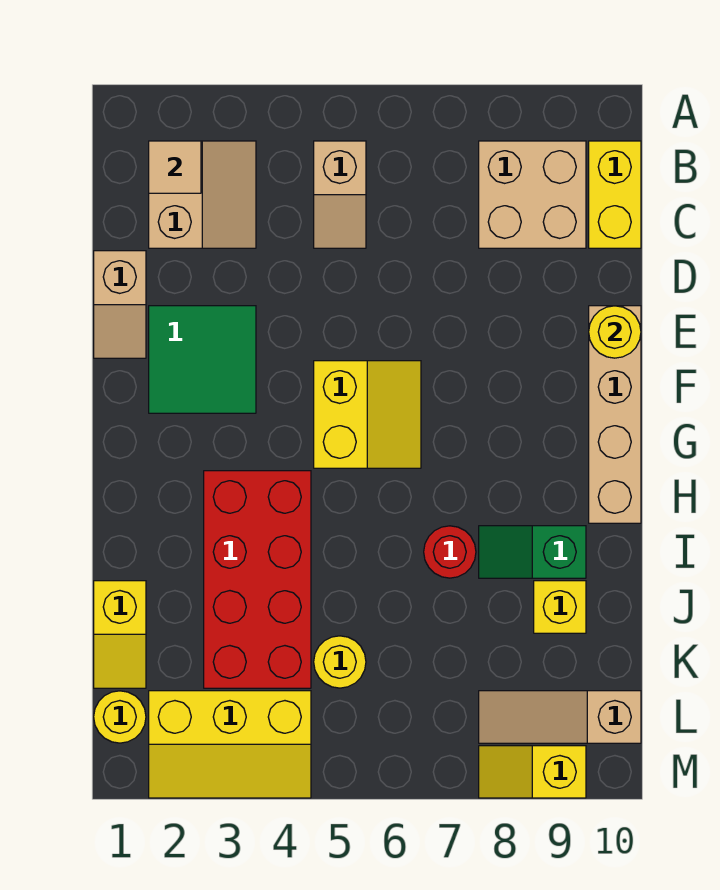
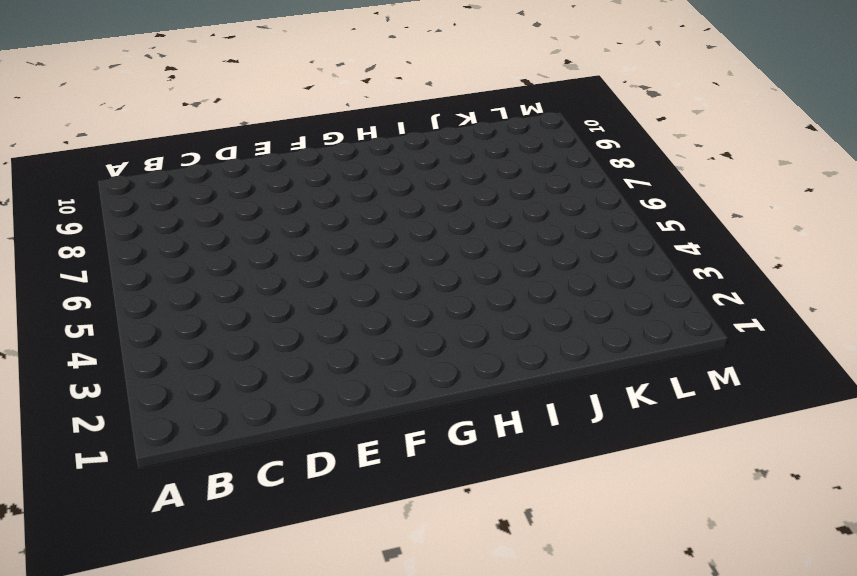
none -> tan 2x2 slope [149,141,256,248]
none -> tan 1x2 slope [314,141,366,248]
none -> tan 2x2 brick [479,141,586,248]

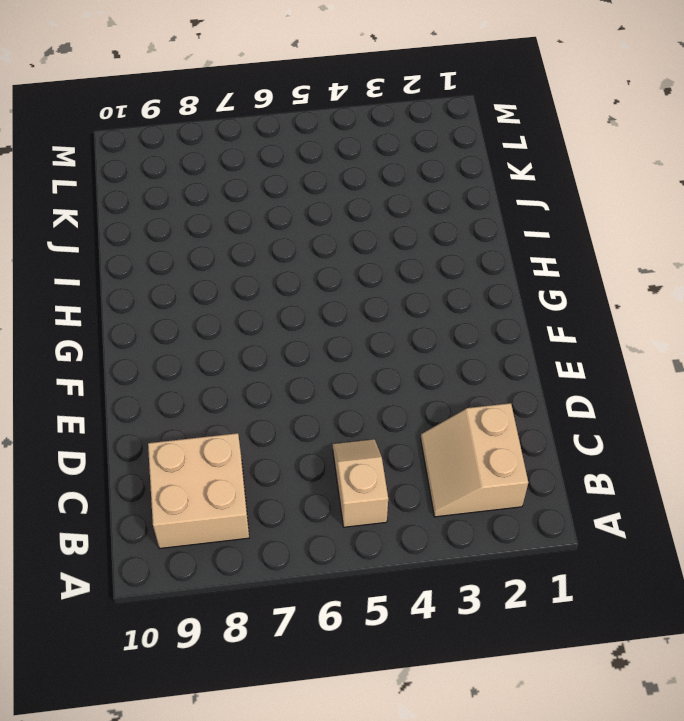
none -> yellow 1x2 brick [589,141,641,248]
none -> tan 1x2 slope [94,251,146,358]
none -> green 2x2 tile [149,306,256,413]

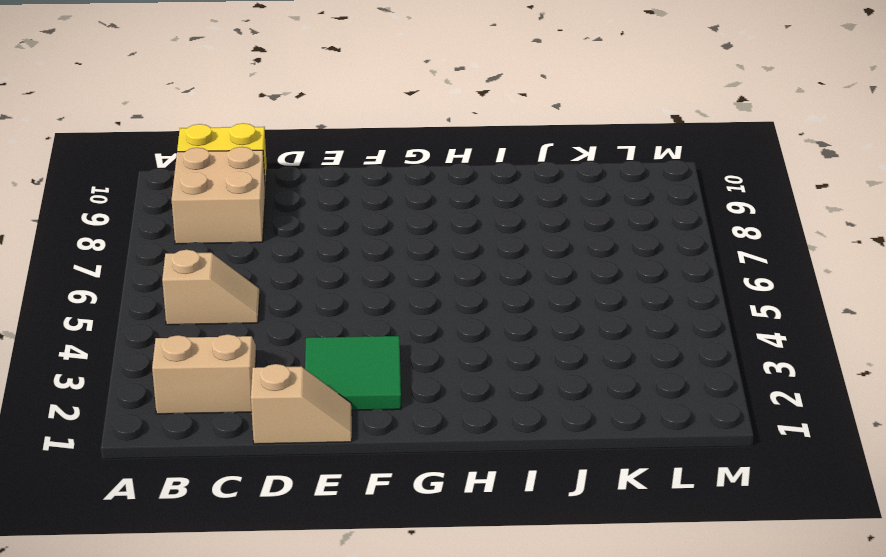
none -> tan 1x4 brick [589,306,641,523]
none -> yellow 2x2 slope [314,361,421,468]
none -> red 2x4 brick [204,471,311,688]

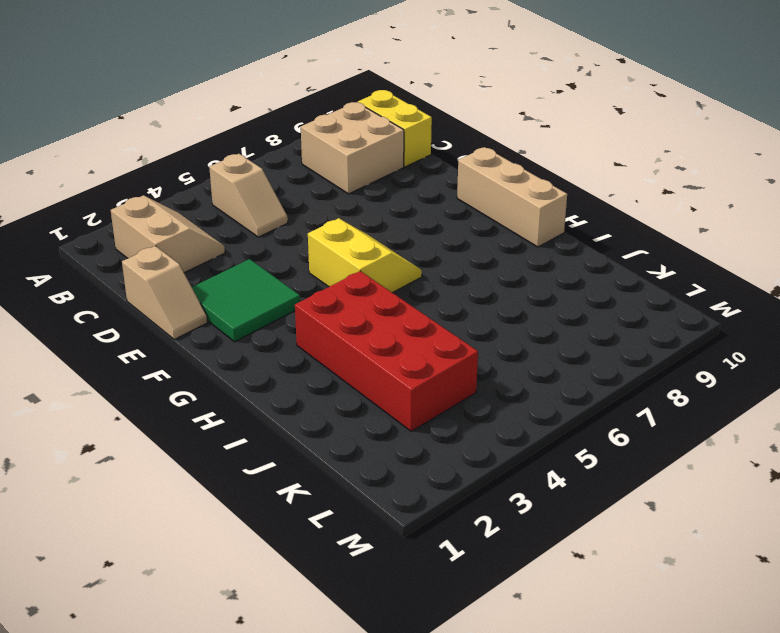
tan 1x3 brick [457,147,567,247] -> tan 1x4 brick [589,306,641,523]
none -> red 1x1 round brick [424,526,476,578]
none -> green 1x2 slope [479,526,586,578]
none -> yellow 1x2 slope [94,581,146,688]

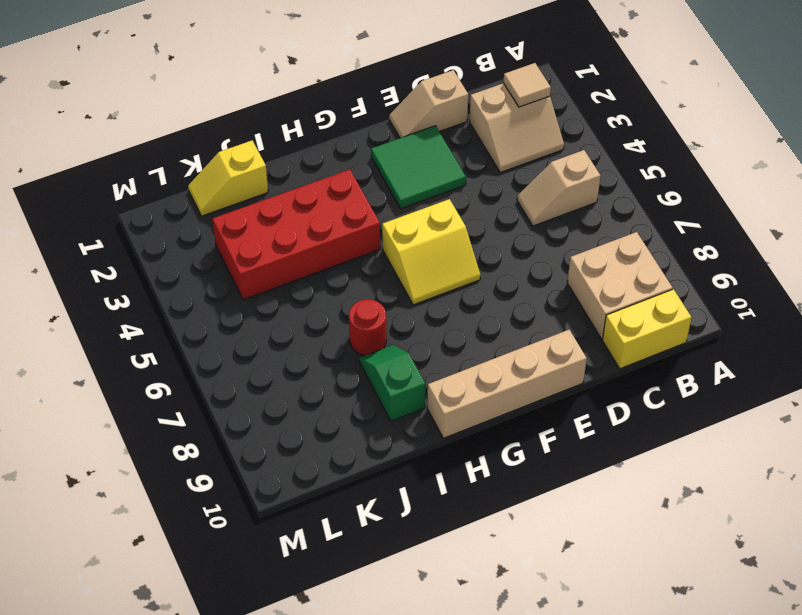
none -> yellow 1x1 brick [534,581,586,633]
none -> yellow 1x1 round brick [314,636,366,688]
none -> yellow 1x1 round brick [94,691,146,743]

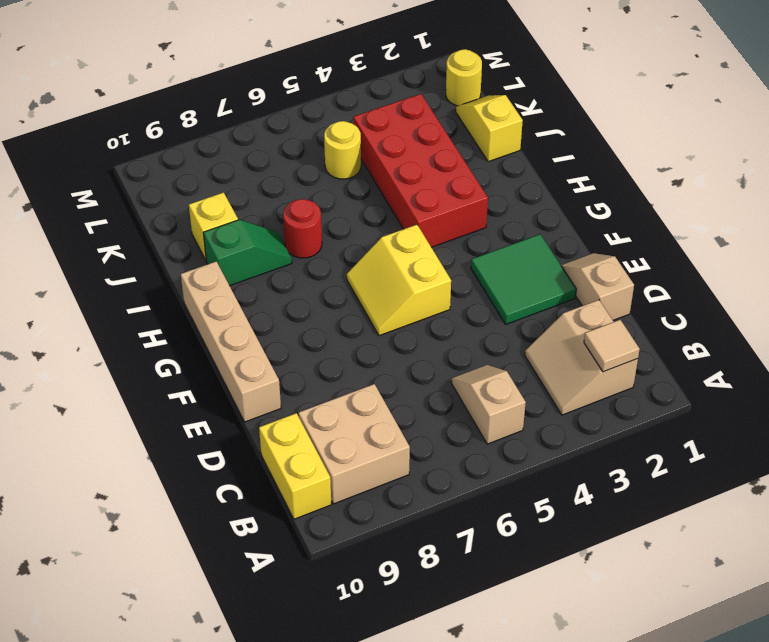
none -> yellow 2x3 slope [149,691,311,798]
none -> tan 1x3 slope [479,691,641,743]
none -> yellow 1x2 slope [479,746,586,798]

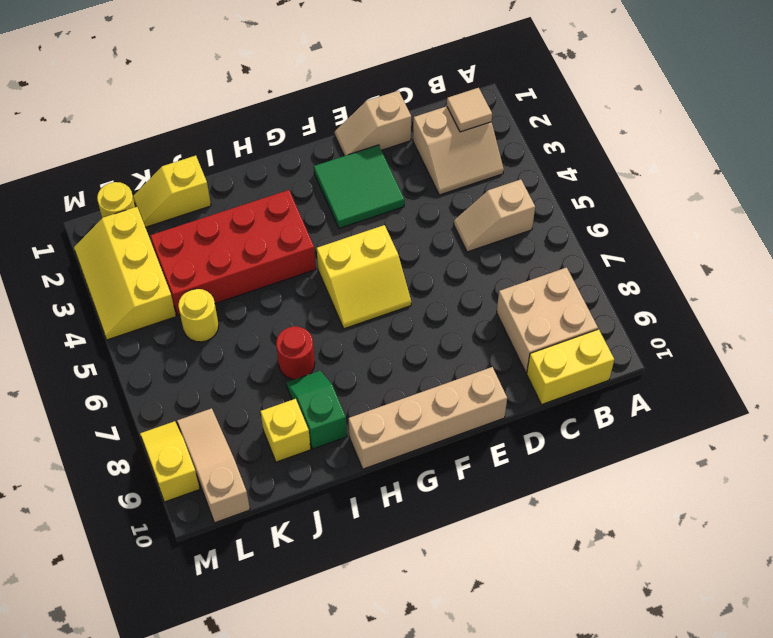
none -> yellow 1x1 round brick [589,306,641,358]

